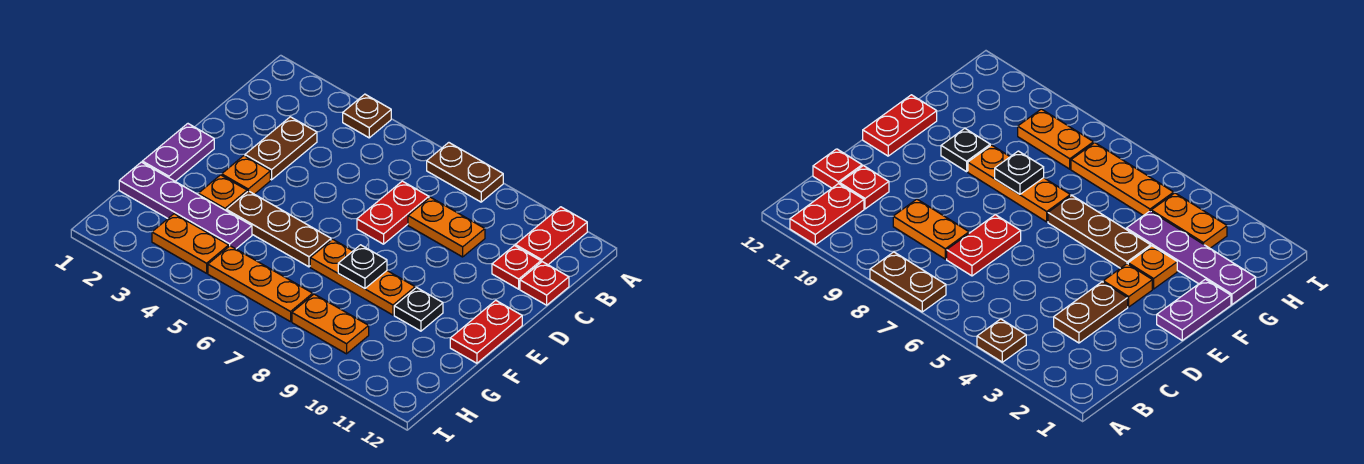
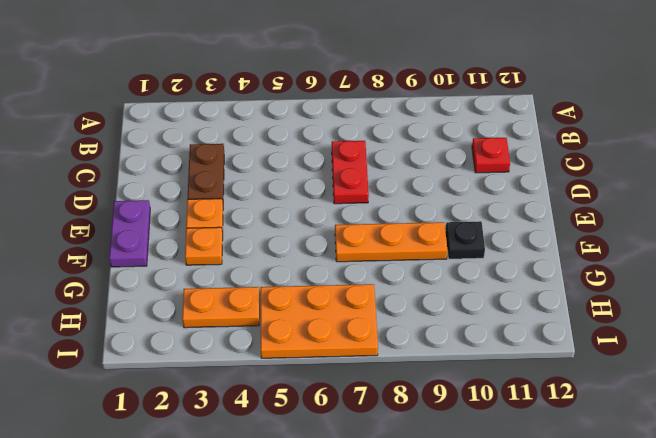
orange 2x3 plate [261,284,378,358] -> orange 1x3 plate [208,246,313,322]
none -> brown 1x1 plate [343,94,391,138]
none -> brown 1x2 plate [427,143,503,202]
none -> red 1x2 plate [515,207,587,265]

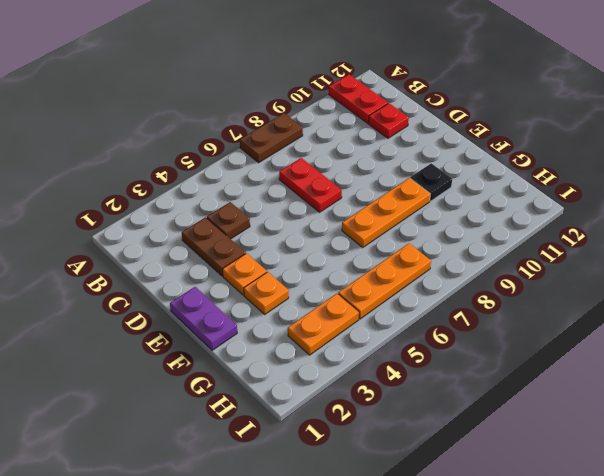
brown 1x1 plate [207,202,250,239] -> brown 1x1 plate moved to [343,94,391,138]
none -> orange 1x2 plate [408,197,485,257]
none -> red 1x1 plate [520,262,569,305]
none -> red 1x2 plate [450,300,522,363]

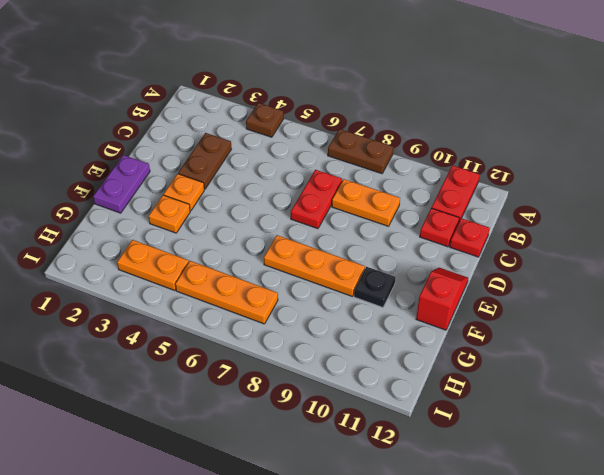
red 1x2 slope [416,268,468,330] -> red 1x2 plate [450,300,522,363]
none -> brown 1x3 plate [226,191,331,267]
none -> purple 1x4 plate [119,162,252,249]
none -> orange 1x2 plate [292,294,369,354]

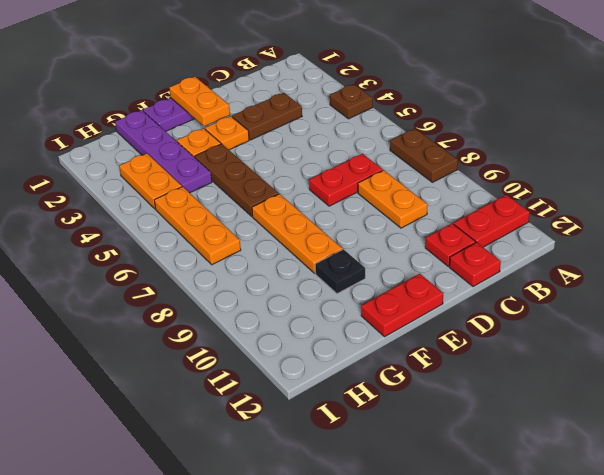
orange 1x2 plate [169,77,230,126] -> orange 1x2 plate moved to [292,294,369,354]
none -> black 1x1 plate [338,245,387,289]

